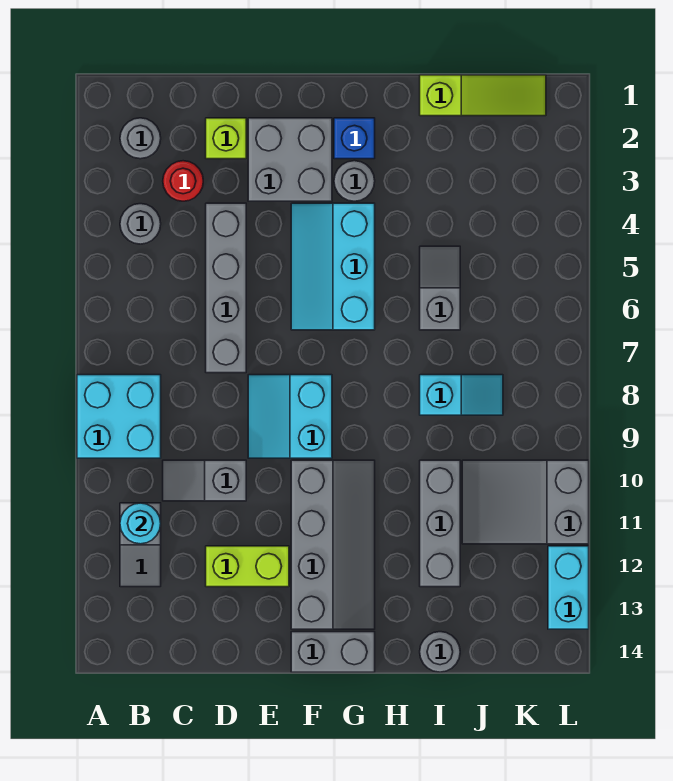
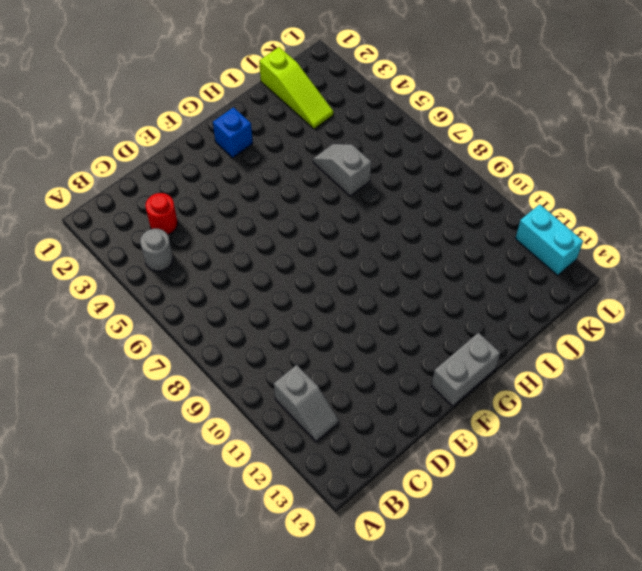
lime 1x3 slope [259,47,334,129] -> lime 1x3 slope turned to [420,75,546,116]
none -> cyan 2x2 brick [77,375,161,458]
none -> grey 1x1 round brick [120,118,161,159]
none -> grey 1x2 slope [163,460,246,501]

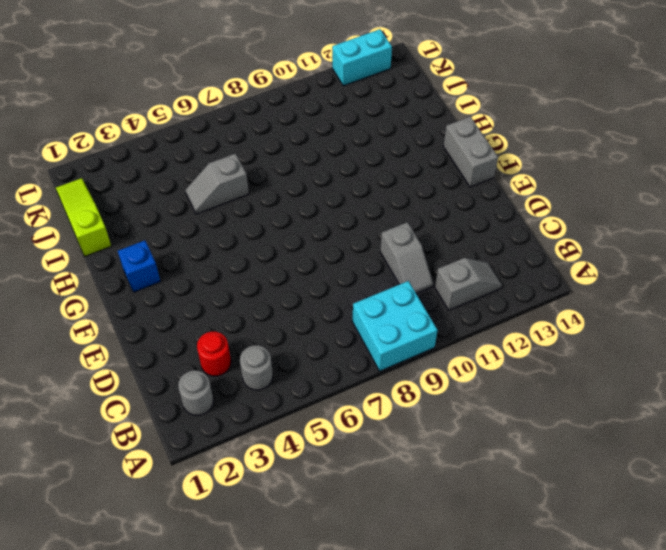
none -> lime 1x1 brick [206,118,246,159]
none -> grey 1x4 brick [206,203,246,373]
none -> lime 1x2 brick [206,546,289,587]

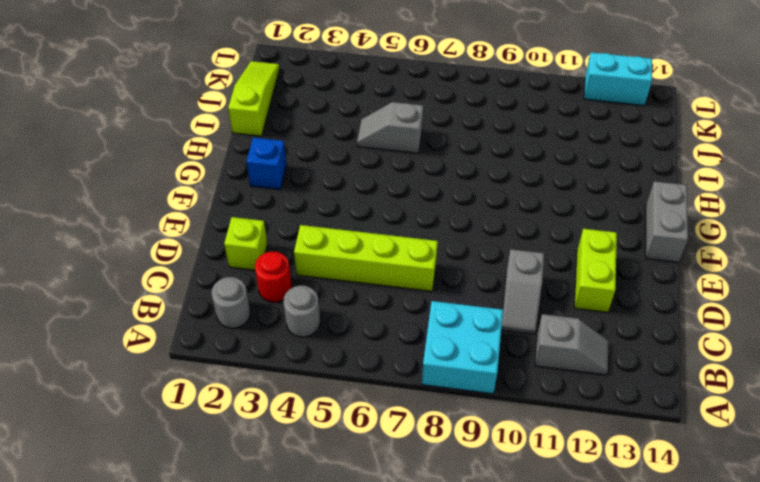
lime 1x4 brick [294,225,438,291] -> grey 1x4 brick [206,203,246,373]
none -> grey 2x2 brick [248,118,332,201]
none -> cyan 2x2 slope [248,375,332,458]
none -> cyan 2x3 slope [291,203,375,330]

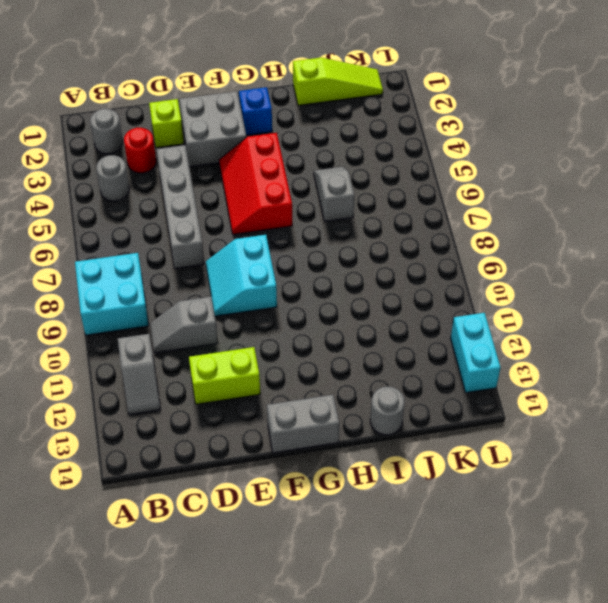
red 2x3 slope [219,133,292,234] -> cyan 2x3 slope [291,203,375,330]
none -> grey 2x4 slope [291,460,375,629]
none -> grey 1x1 round brick [334,161,375,201]
none -> cyan 1x2 slope [420,375,503,415]

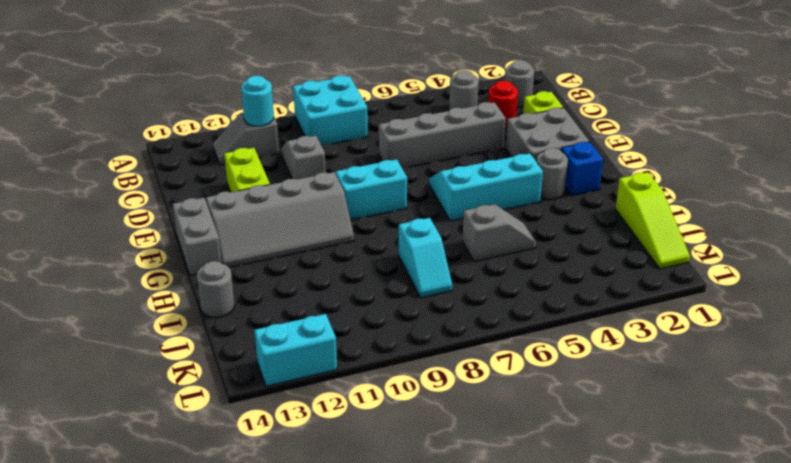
none -> grey 1x3 brick [420,460,460,587]
none -> grey 2x3 slope [462,460,589,544]

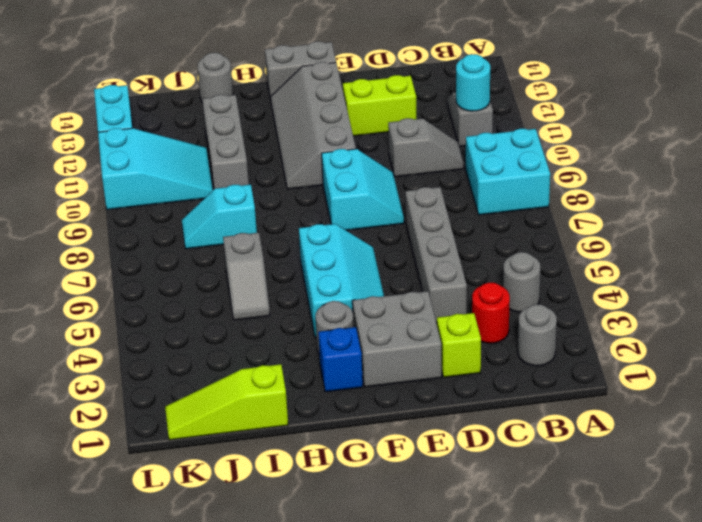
cyan 2x3 slope [98,128,213,210] -> grey 2x3 slope [462,460,589,544]

